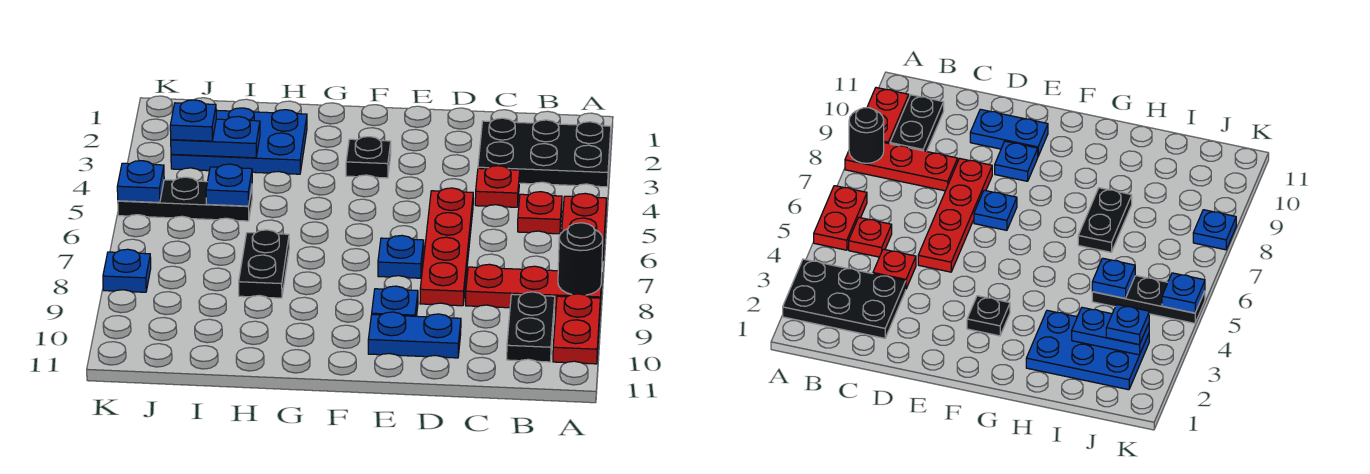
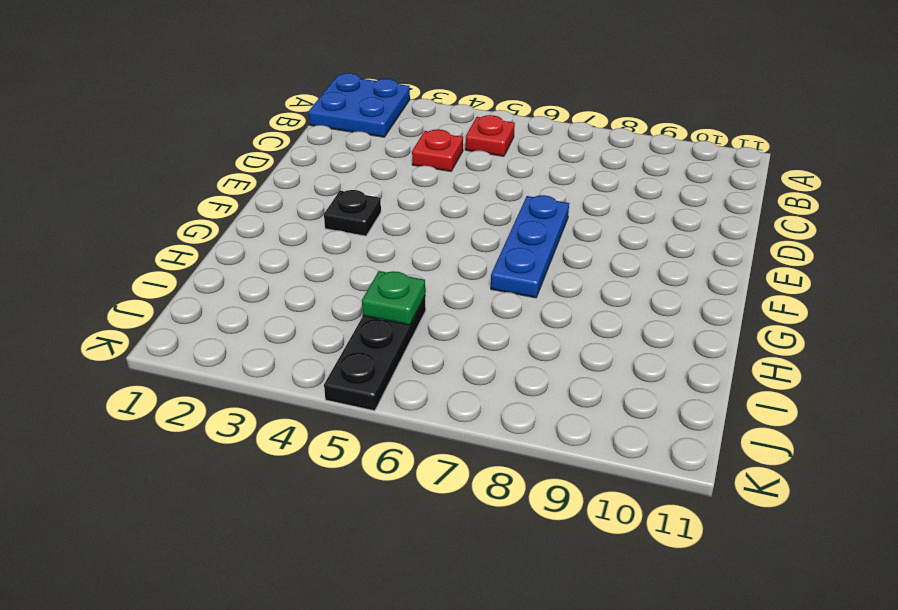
blue 2x2 plate [309,73,410,137] -> black 2x3 plate [478,118,611,187]
blue 1x3 plate [491,195,569,298] -> blue 1x1 plate [378,235,424,278]
green 1x1 plate [362,271,425,325] -> blue 1x1 plate [206,164,252,206]
none -> red 1x2 plate [562,193,607,261]
none -> red 1x3 plate [466,264,602,310]
none -> red 1x2 plate [553,294,600,364]

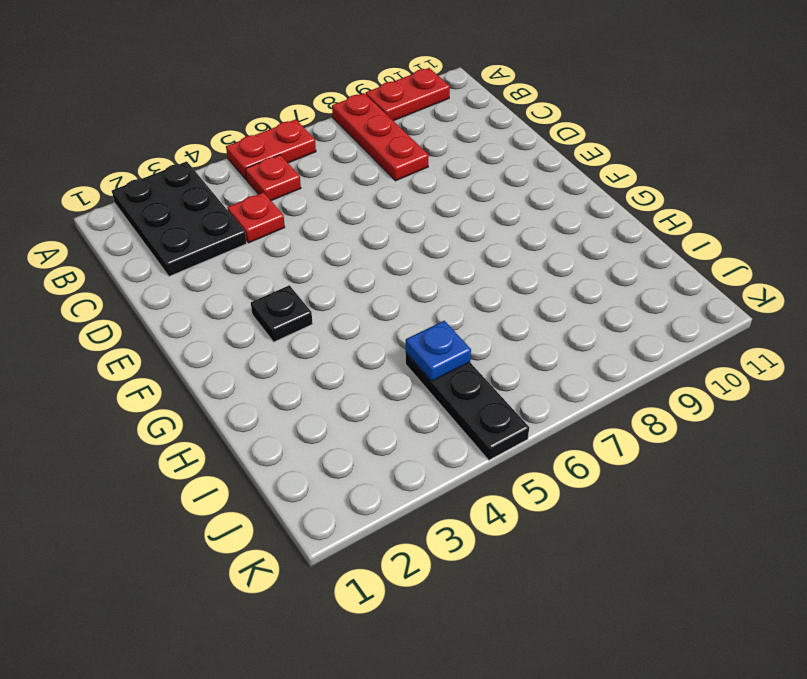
none -> black 1x2 plate [507,292,555,362]
none -> red 1x4 plate [420,188,473,306]
none -> blue 1x2 plate [368,312,461,358]

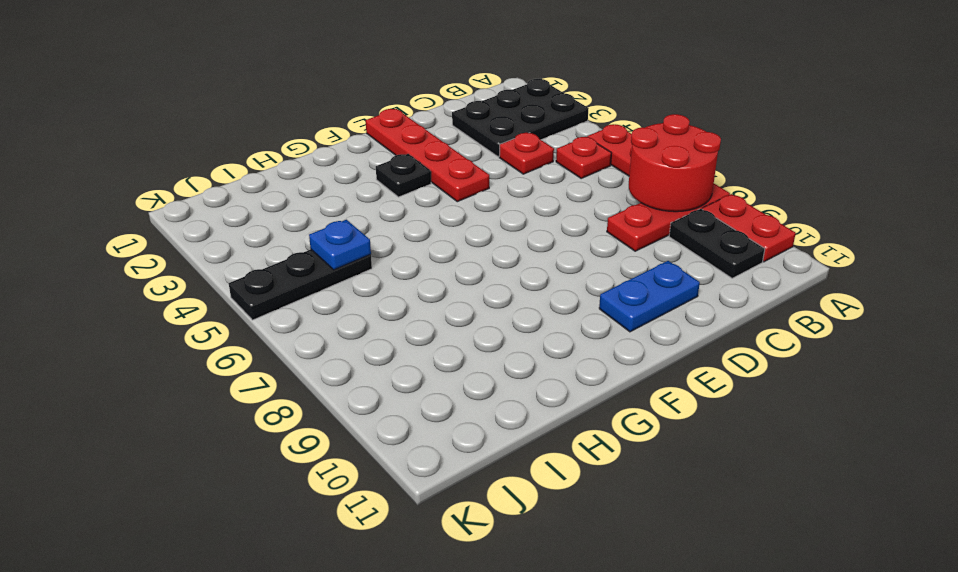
red 2x2 round brick [629,114,721,212] -> black 1x1 round brick [558,223,603,295]
red 1x4 plate [366,109,489,202] -> red 1x4 plate moved to [420,188,473,306]
none -> blue 1x1 plate [378,235,424,278]
none -> blue 1x1 plate [372,286,418,316]
none -> blue 2x3 plate [171,108,307,174]

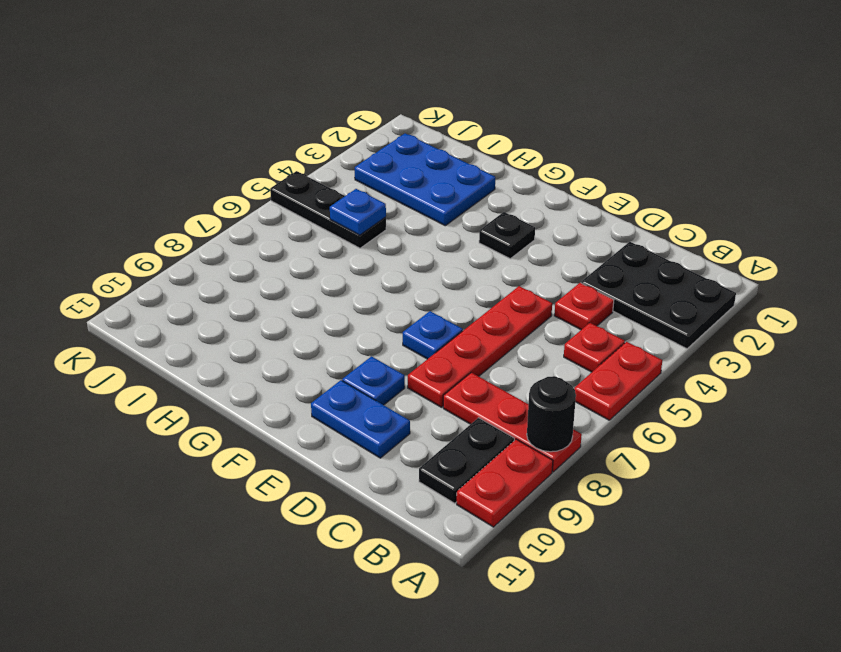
none -> black 1x2 plate [239,230,289,298]
none -> blue 1x1 plate [103,249,151,292]
none -> blue 1x2 plate [171,116,260,158]

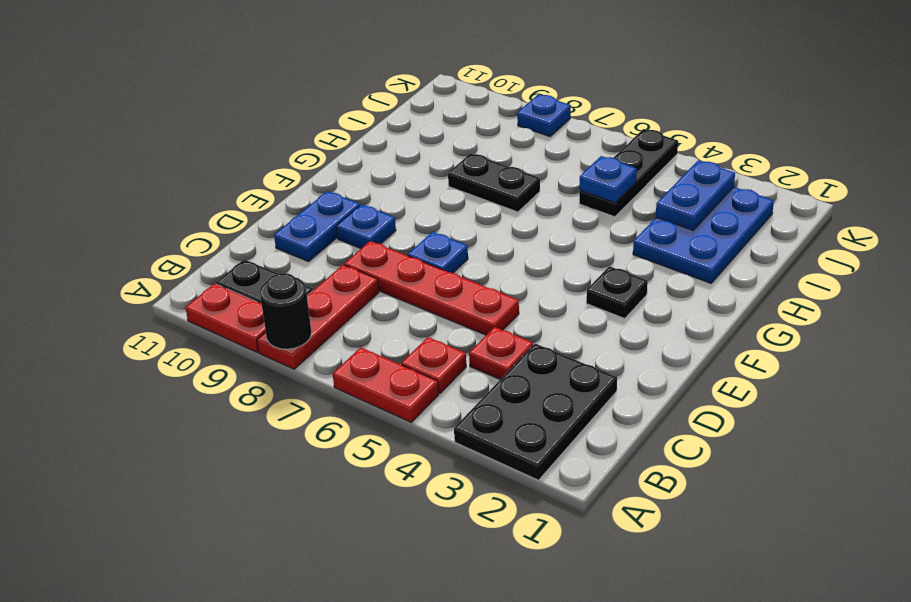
none -> blue 1x1 plate [117,161,164,202]
none -> blue 1x1 plate [170,100,216,141]

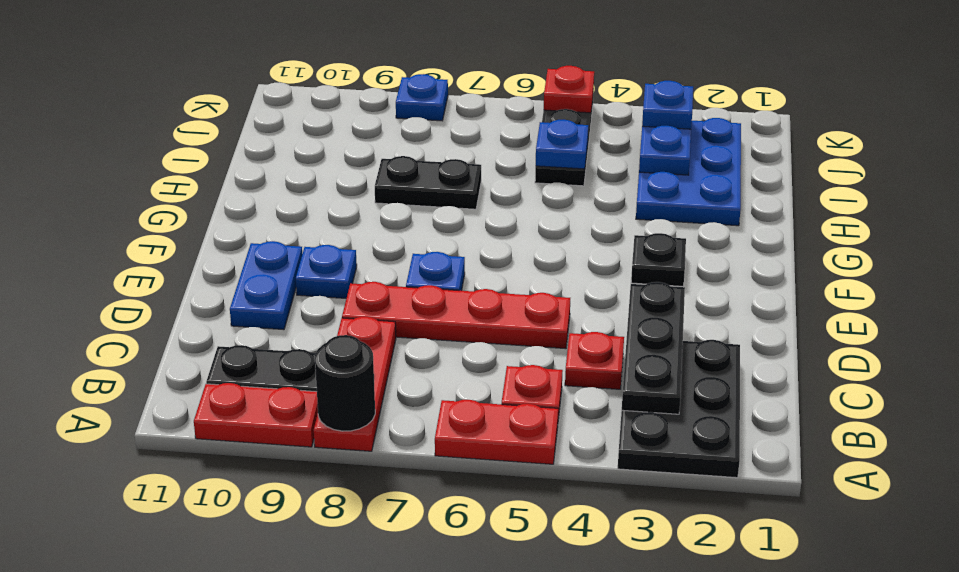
black 1x3 plate [622,282,685,414] -> none
red 1x1 plate [544,66,594,113] -> blue 1x1 plate [117,161,164,202]

